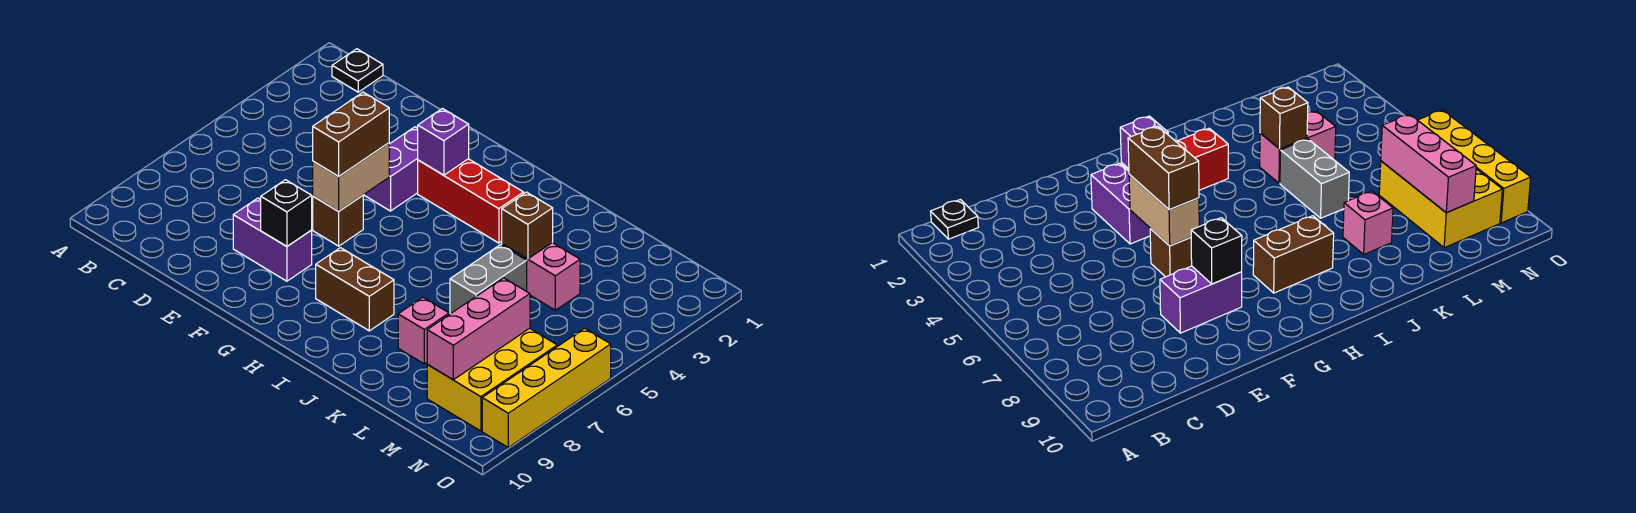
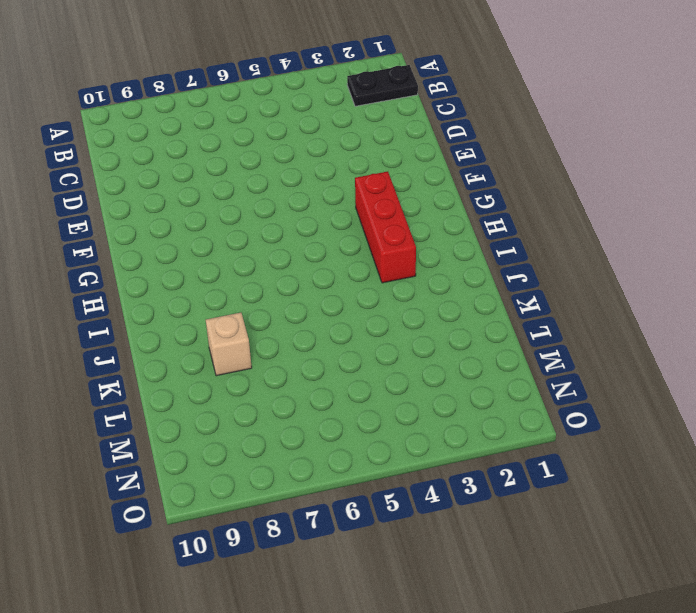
black 1x2 plate [347,65,418,106] -> black 1x1 plate [332,49,383,92]
tan 1x1 brick [206,313,252,376] -> pink 1x1 brick [398,297,449,364]
none -> purple 1x2 brick [233,198,312,281]
none -> purple 1x2 brick [364,127,418,211]
none -> brown 1x1 brick [313,195,363,246]

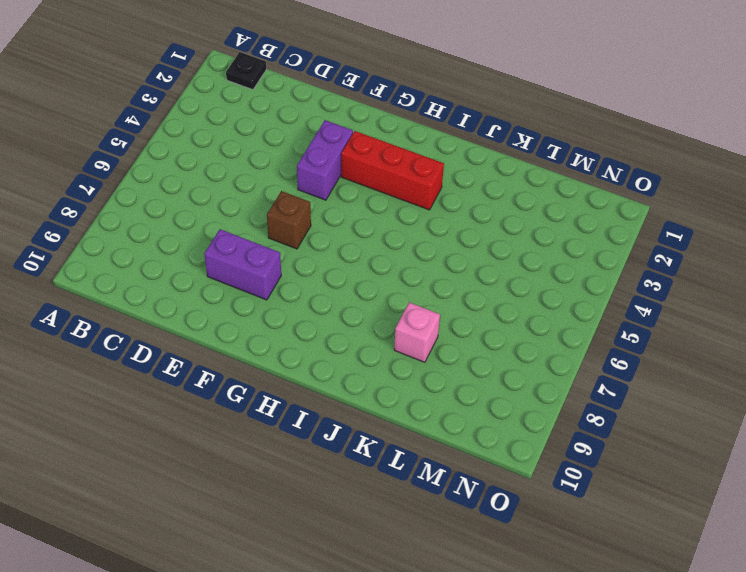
none -> brown 1x2 brick [316,248,394,331]
none -> pink 1x2 brick [502,243,580,310]
none -> grey 1x2 brick [450,245,527,314]

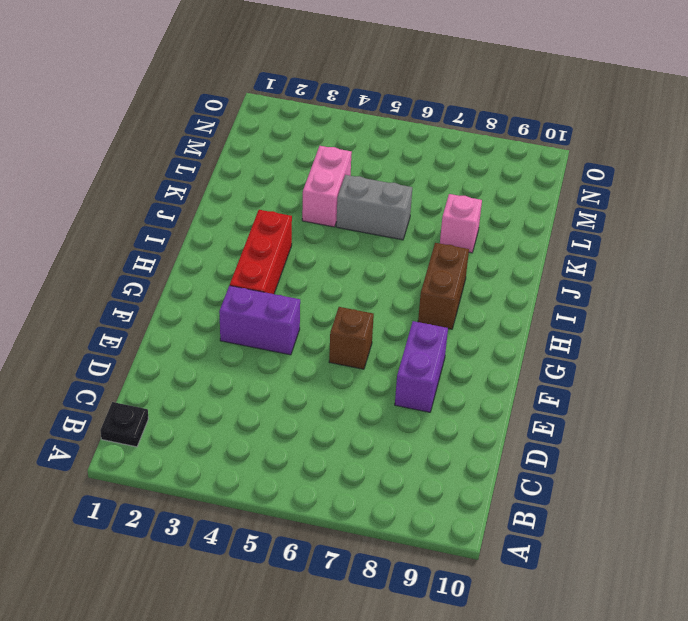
none -> yellow 2x3 brick [427,328,557,431]
none -> yellow 1x4 brick [482,328,611,448]
none -> tan 1x2 brick [313,143,389,211]

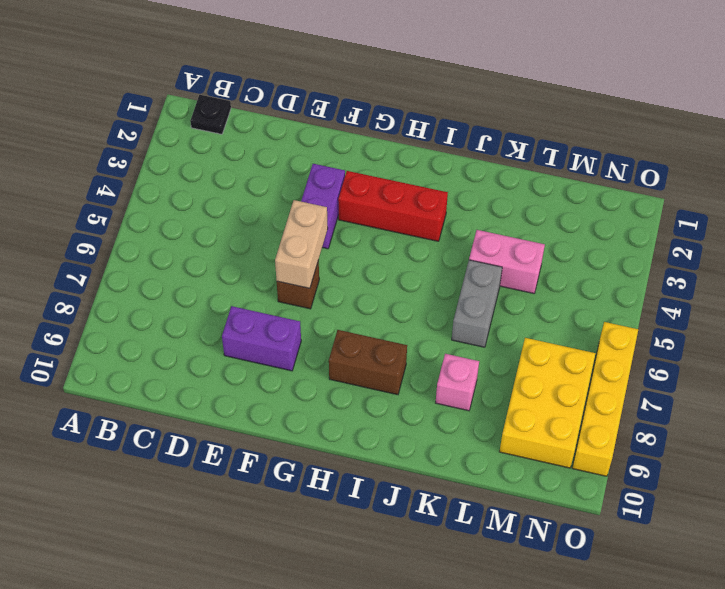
none -> black 1x1 brick [261,180,312,246]
none -> purple 1x1 brick [418,109,469,175]
none -> brown 1x1 brick [502,192,553,259]

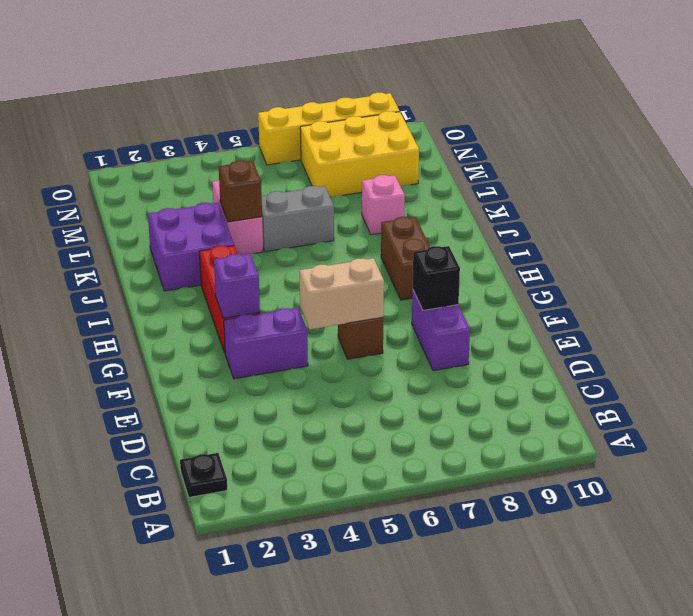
purple 2x2 brick [148,203,234,291] -> none
none -> pink 1x3 brick [427,278,530,380]
none -> brown 1x2 brick [313,92,389,176]

